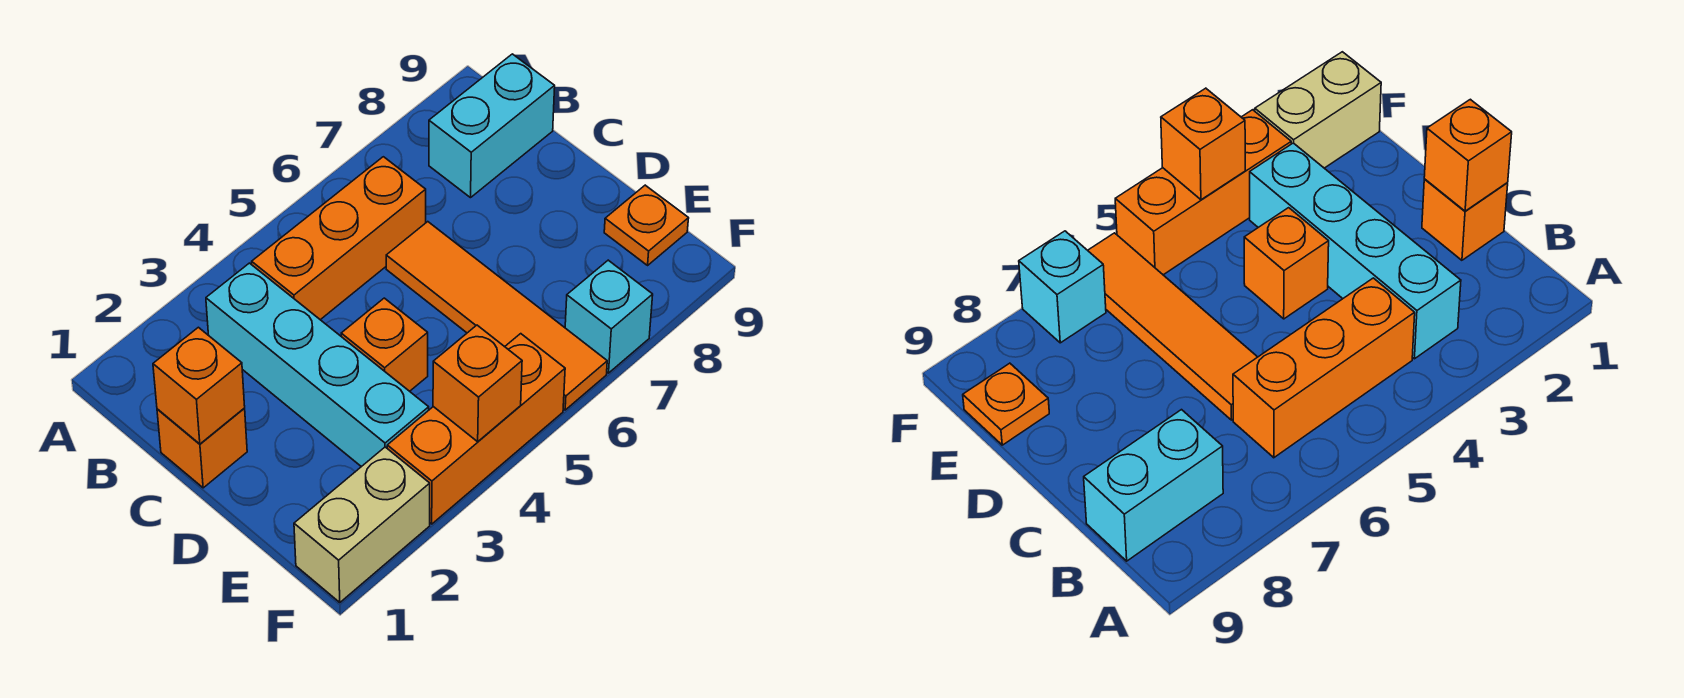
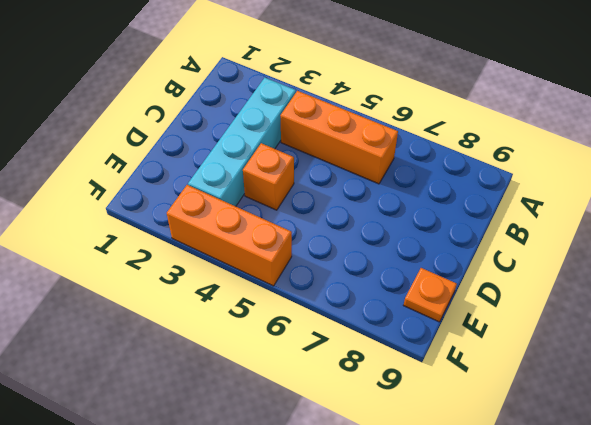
none -> cyan 1x2 brick [429,54,555,198]
none -> orange 1x1 brick [157,408,247,488]
none -> orange 1x4 tile [386,222,607,410]

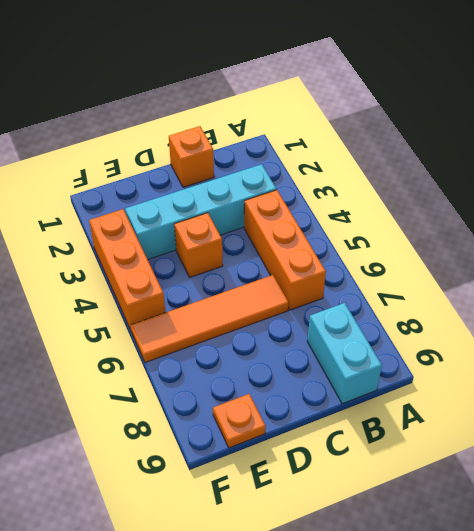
none -> tan 1x2 brick [294,447,430,603]
none -> cyan 1x1 brick [565,260,653,373]
none -> orange 1x1 brick [153,327,245,444]

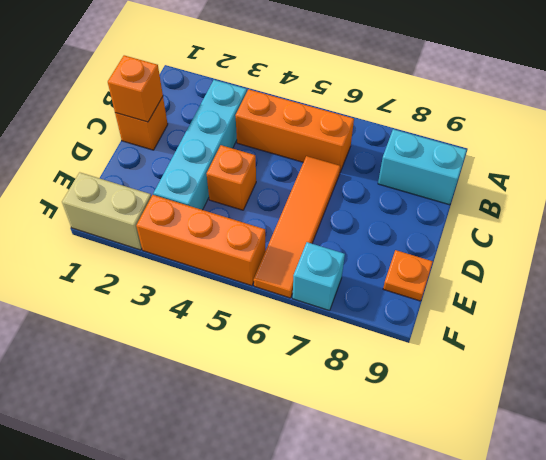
none -> orange 1x1 brick [433,325,522,442]

